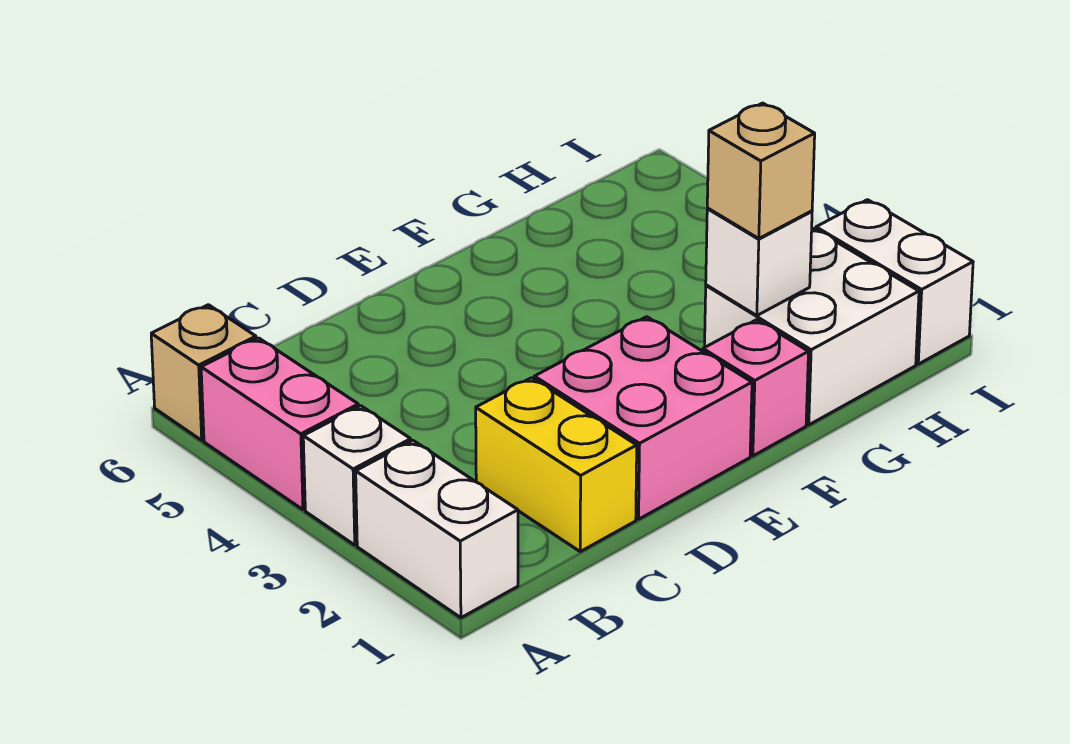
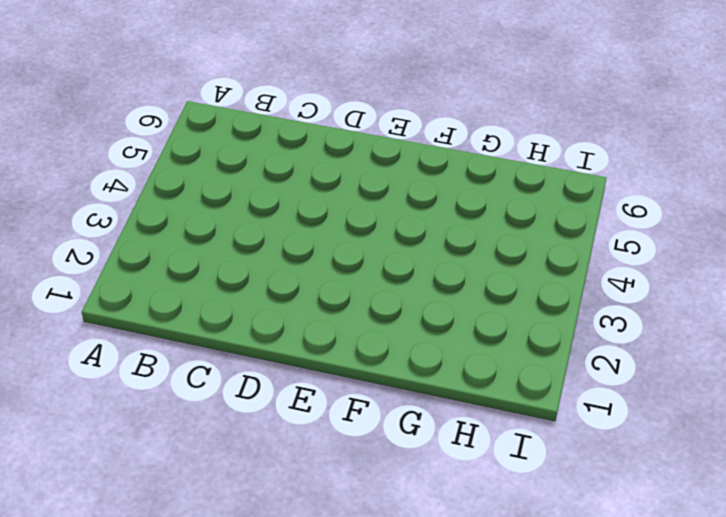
none -> white 1x2 brick [356,441,518,618]
none -> white 1x1 brick [303,406,411,545]

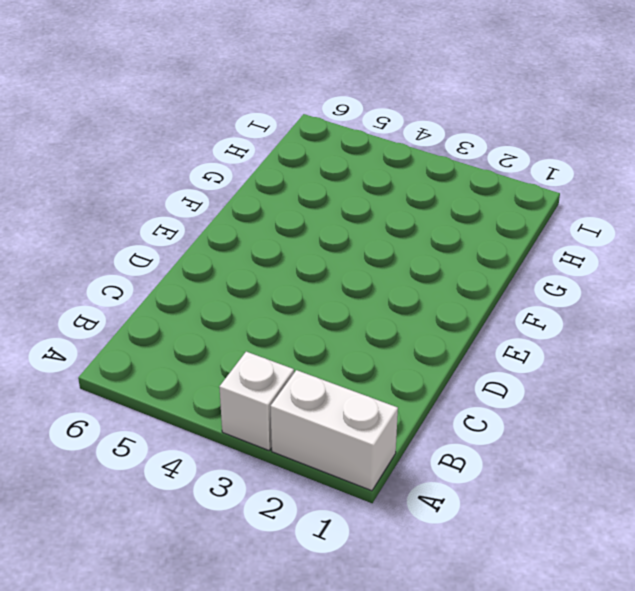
none -> pink 1x2 brick [201,338,358,510]
none -> tan 1x1 brick [151,305,256,440]

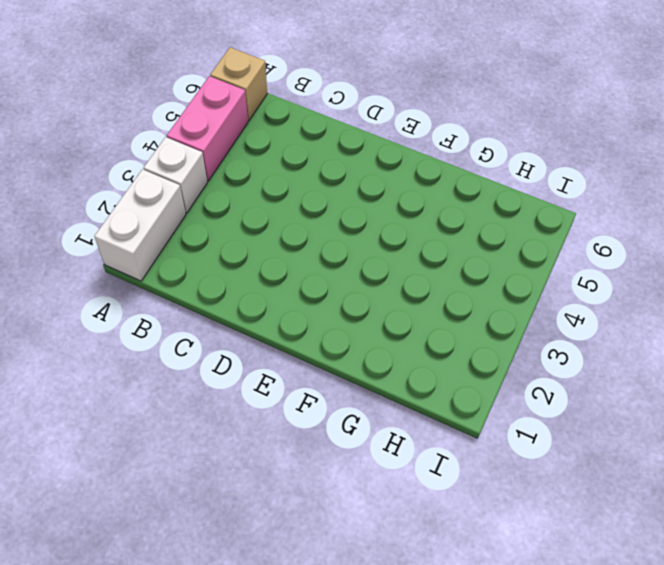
none -> yellow 1x2 brick [476,378,637,551]
none -> pink 2x2 brick [534,317,752,519]

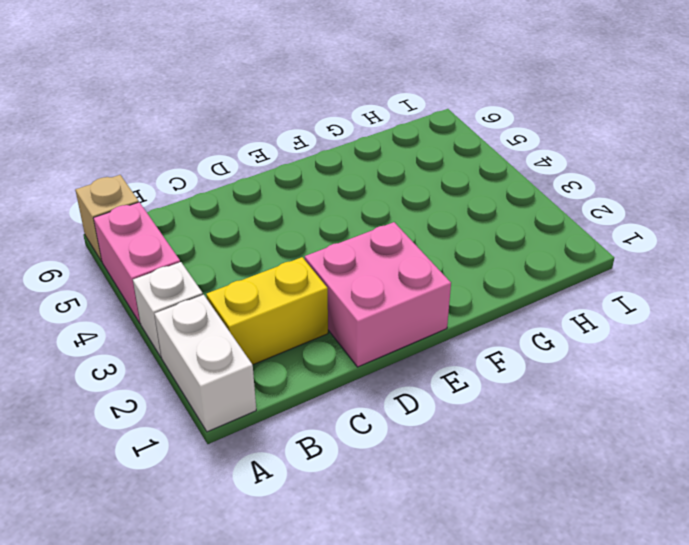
yellow 1x2 brick [206,257,328,365] -> yellow 1x2 brick turned to [476,378,637,551]
none -> pink 1x1 brick [703,320,808,456]
none -> white 2x2 brick [705,228,919,425]

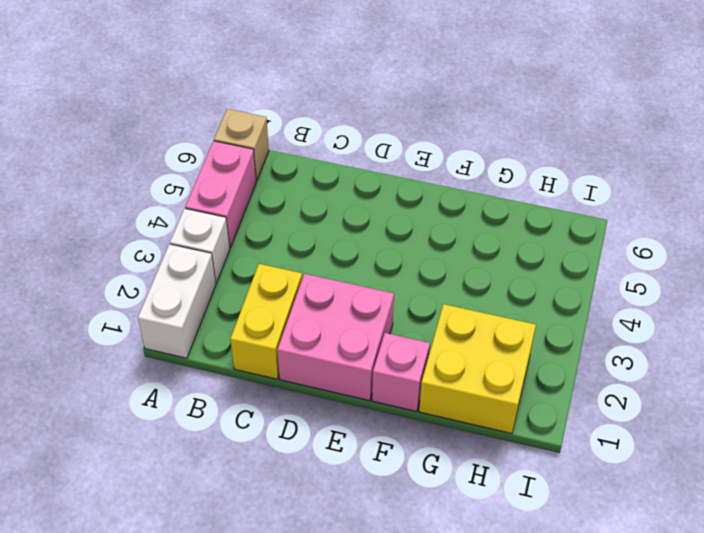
yellow 2x2 brick [419,304,536,434] -> white 2x2 brick [705,228,919,425]
none -> white 1x2 brick [816,200,973,364]
none -> white 1x1 brick [706,208,812,315]

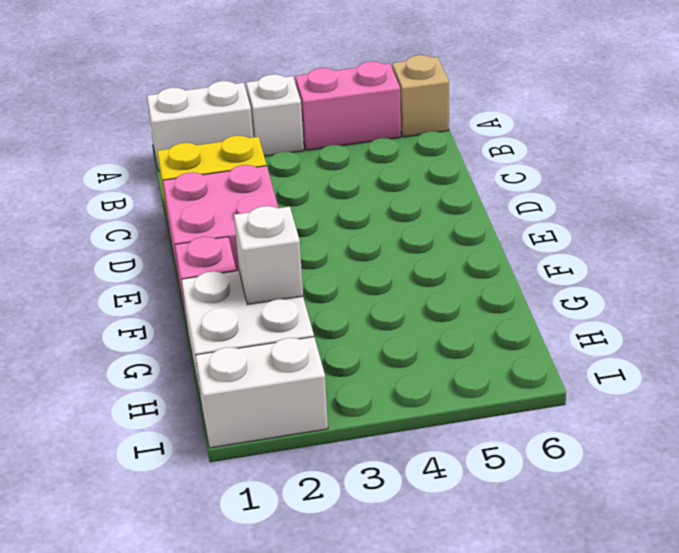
none -> tan 1x1 brick [707,103,815,238]

